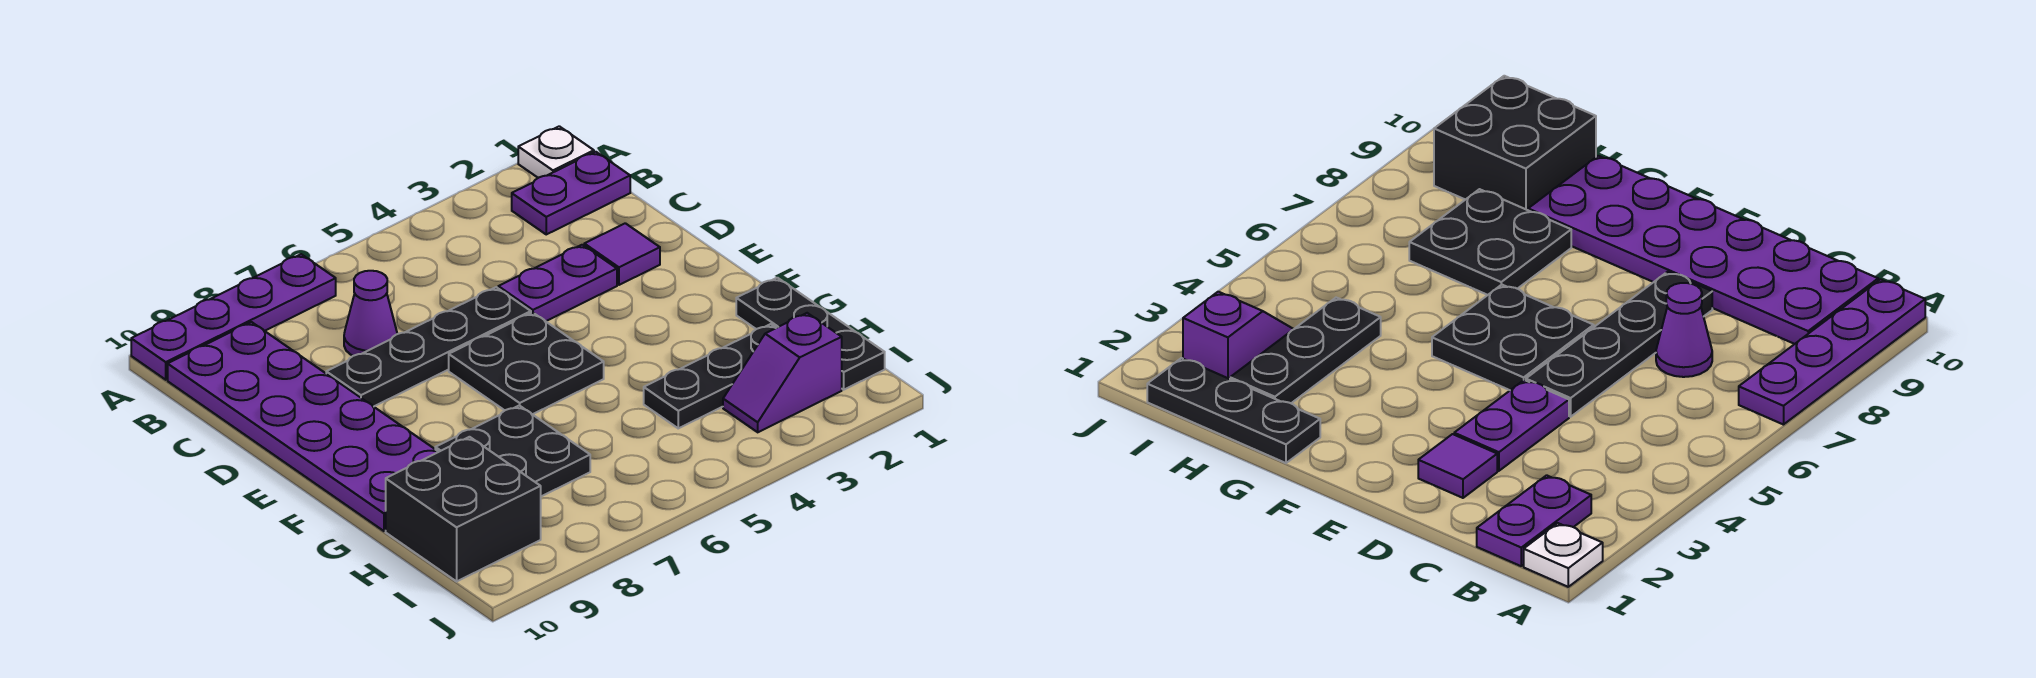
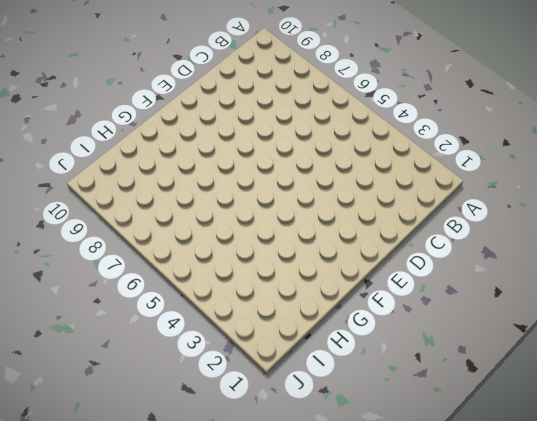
none -> white 1x1 plate [518,126,594,178]
none -> purple 1x4 plate [131,254,336,380]
none -> purple 1x2 plate [512,152,630,234]

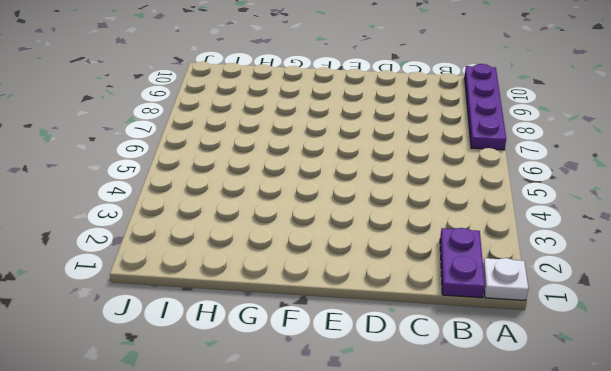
none -> purple 2x6 plate [168,322,438,531]
none -> purple 1x1 cone [344,271,397,356]
none -> purple 1x1 tile [584,223,660,285]

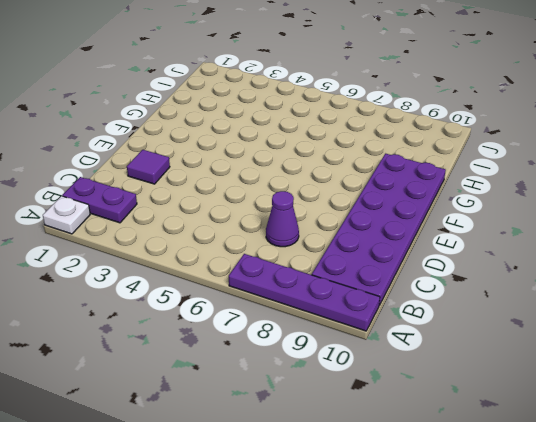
none -> purple 1x2 plate [498,245,617,321]
none -> black 1x4 plate [326,287,531,407]
none -> black 2x2 plate [449,312,604,414]

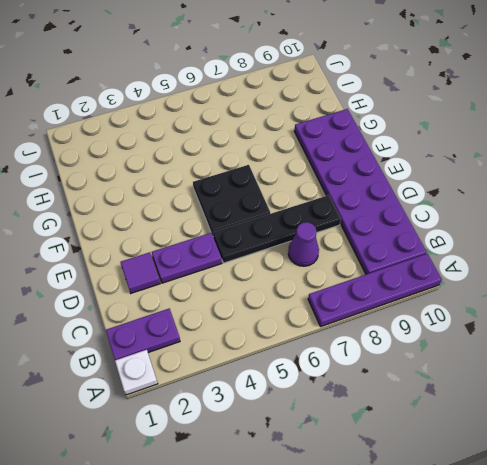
none -> black 1x3 plate [736,278,885,390]
none -> black 2x2 plate [435,405,590,496]
none -> black 1x3 plate [644,324,776,428]

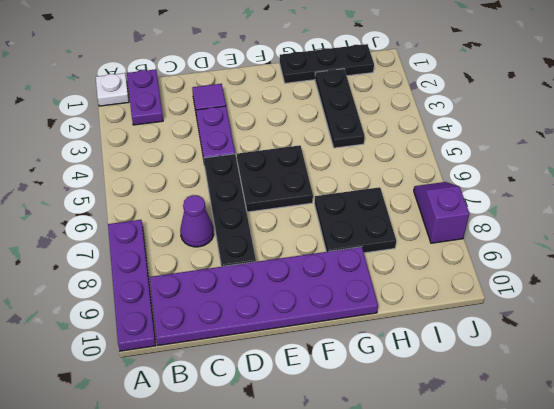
purple 1x2 slope [414,182,469,243] -> purple 1x2 slope turned to [723,313,842,432]
none -> black 2x2 brick [386,437,541,581]

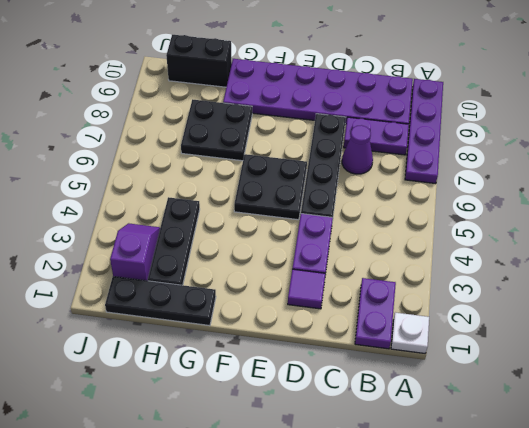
purple 1x2 plate [344,117,409,155] -> none
black 1x2 brick [166,35,232,87] -> black 2x2 brick [386,437,541,581]

